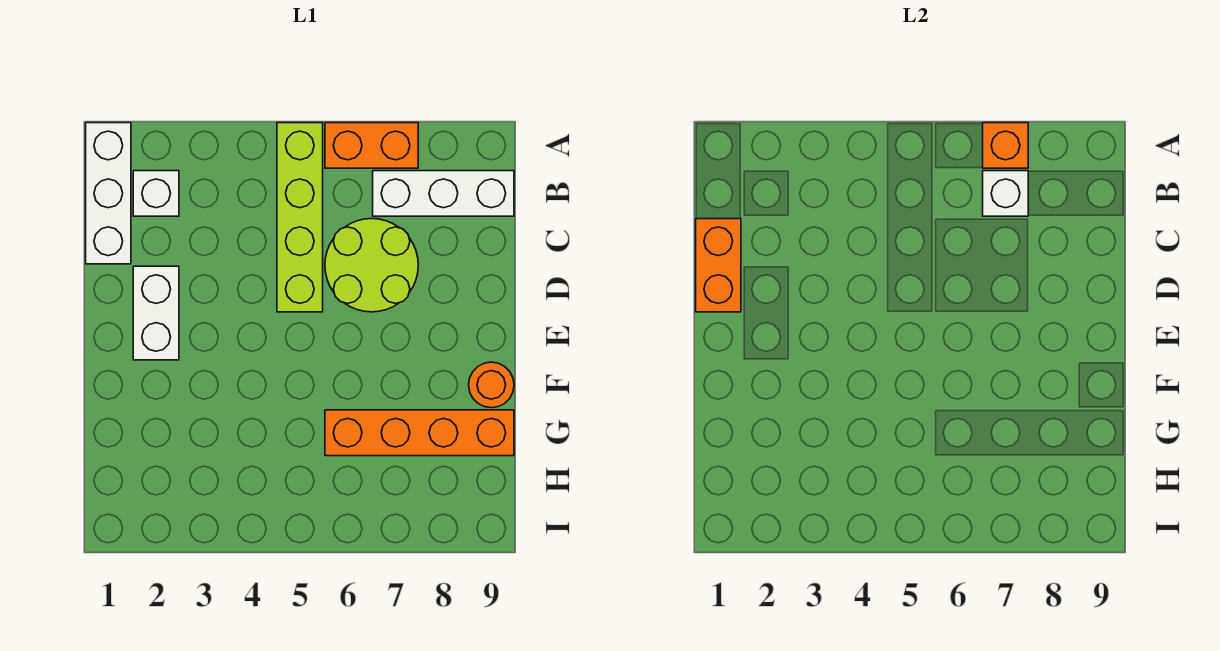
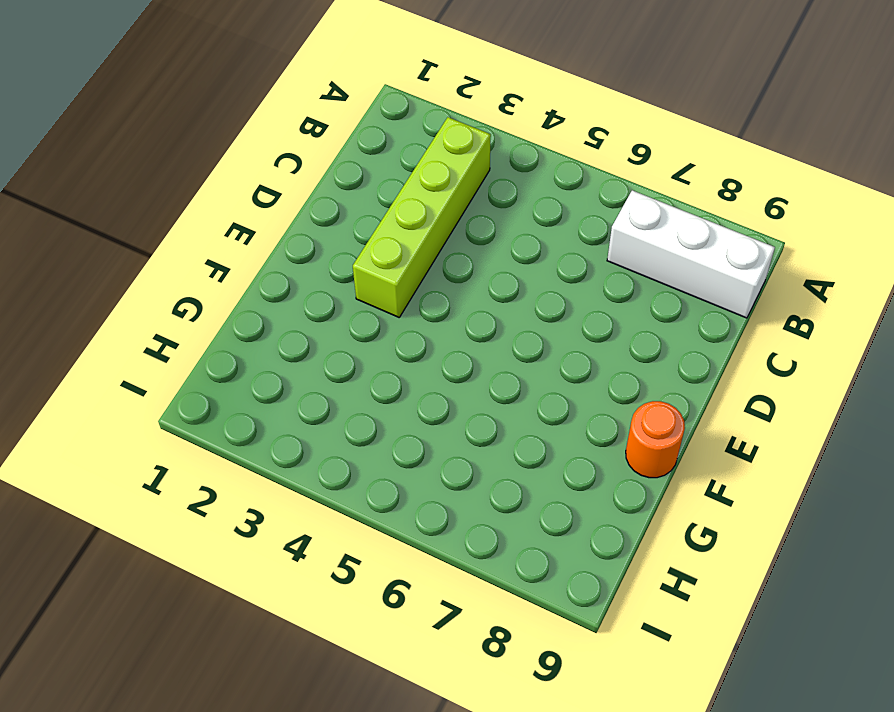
lime 1x4 brick [353,117,491,317] -> lime 1x4 brick moved to [277,123,323,312]
none -> white 1x3 brick [86,123,131,264]
none -> orange 1x2 brick [325,123,418,168]
none -> white 1x1 brick [133,171,179,216]

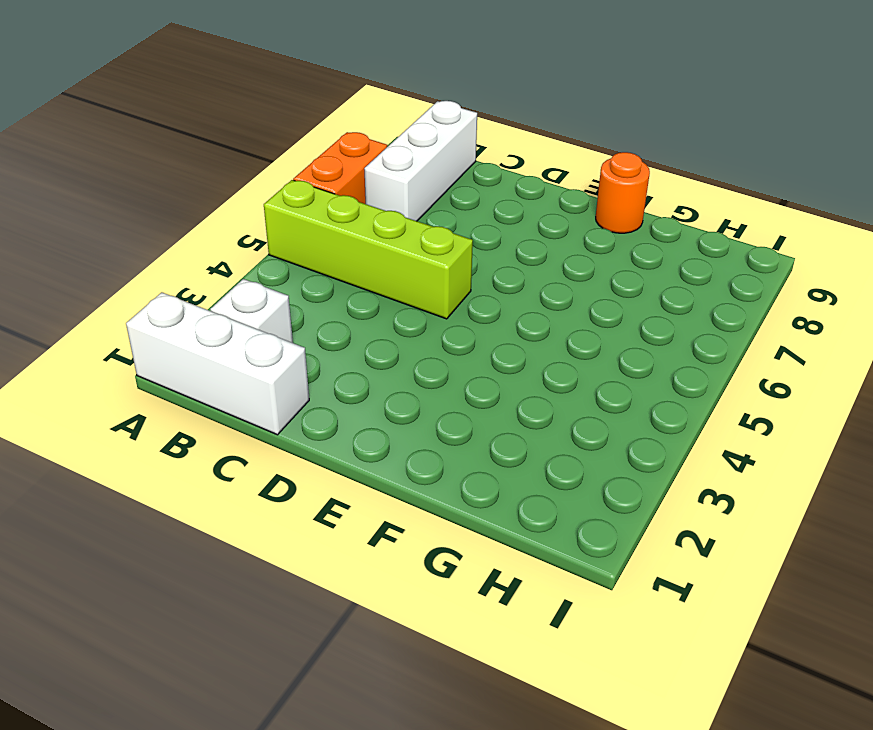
none -> lime 2x2 round brick [325,219,418,312]
none -> white 1x2 brick [133,266,179,360]
none -> orange 1x4 brick [325,410,514,456]

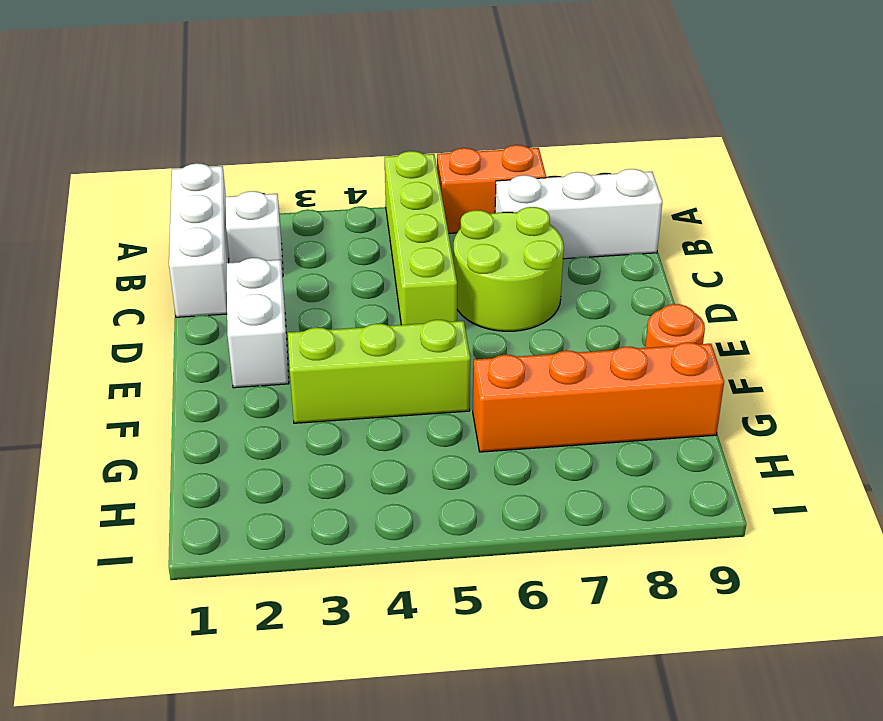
lime 1x3 brick [288,320,470,423] -> none
none -> orange 1x1 brick [983,123,1028,168]
none -> white 1x1 brick [983,171,1028,216]
none -> orange 1x2 brick [696,219,741,312]

